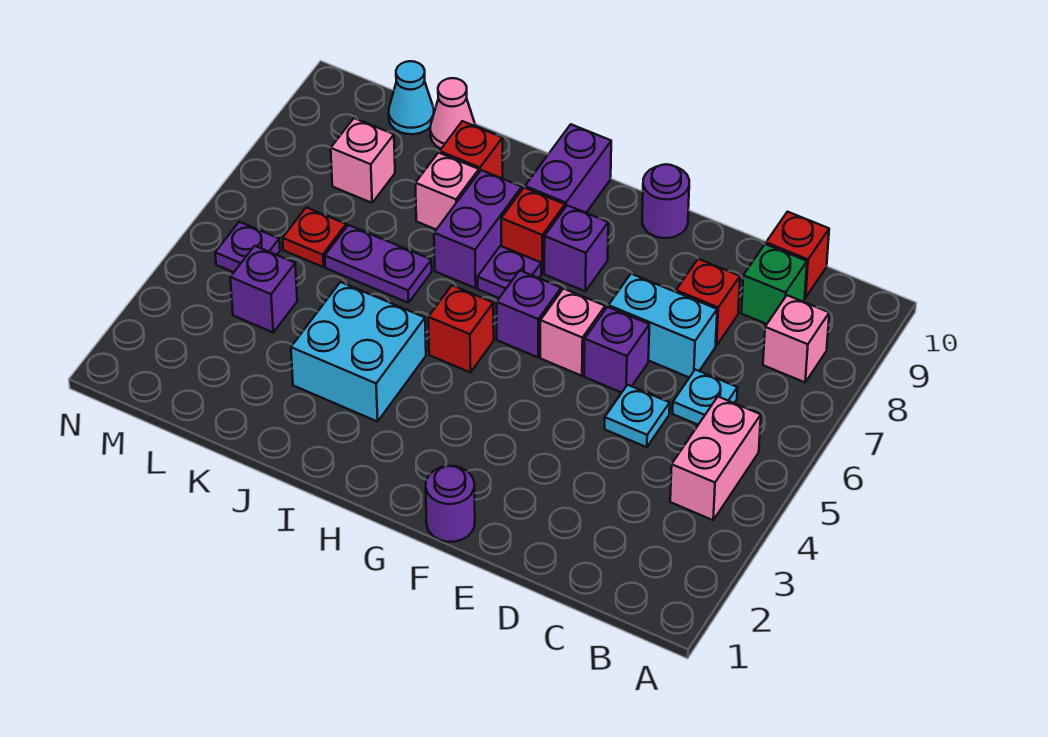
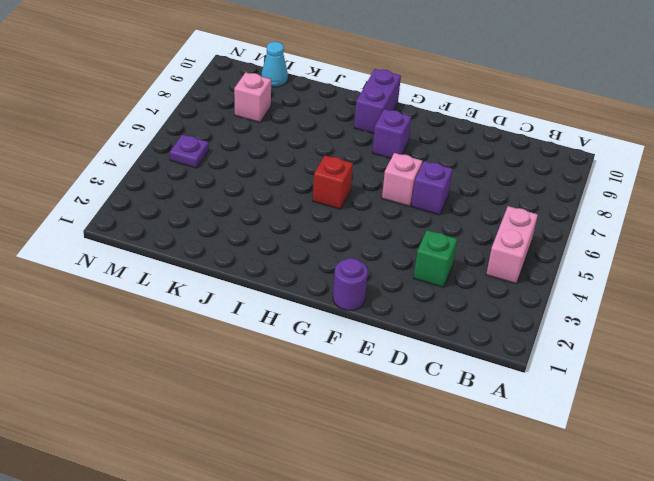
green 1x1 brick [414,230,457,287] -> green 1x1 brick moved to [741,244,807,324]
none -> pink 1x1 brick [763,295,829,382]
none -> cyan 1x1 plate [673,370,738,425]
none -> red 1x1 brick [766,212,829,298]

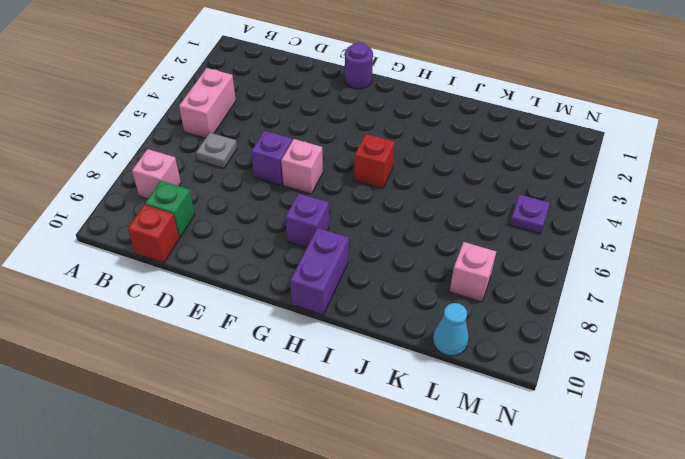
grey 1x1 plate [196,133,237,168] -> cyan 1x1 plate [673,370,738,425]
none -> cyan 1x1 plate [605,385,670,447]
none -> cyan 1x2 brick [608,274,717,377]
none -> red 1x1 brick [676,259,740,346]

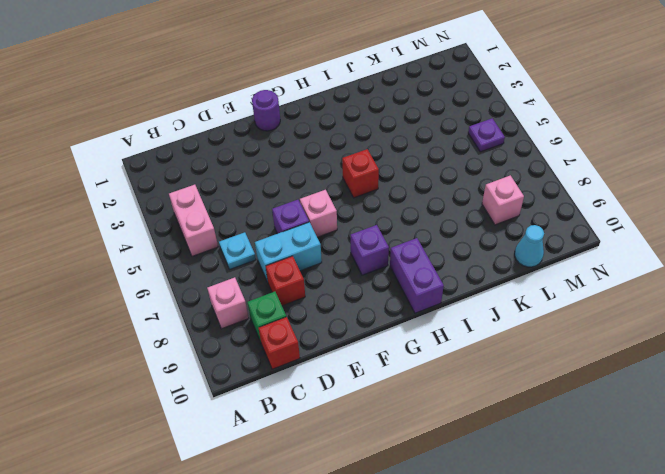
none -> cyan 1x1 plate [605,385,670,447]
none -> purple 1x1 round brick [642,164,689,238]
none -> purple 1x1 brick [497,270,561,357]

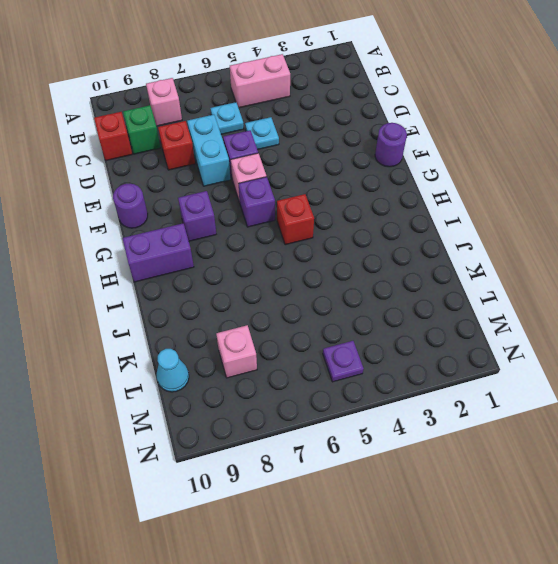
none -> purple 1x1 plate [478,246,541,298]
none -> red 1x1 brick [501,188,565,273]
none -> cyan 2x2 brick [291,282,426,422]

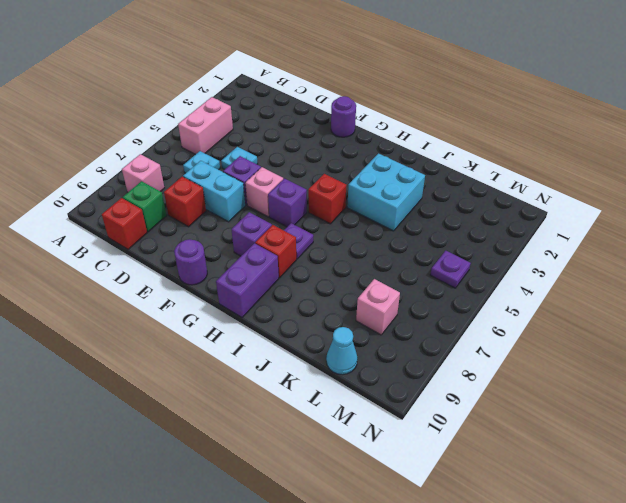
none -> purple 1x2 brick [434,170,522,288]
none -> purple 1x2 plate [325,225,432,303]
none -> pink 1x1 brick [415,153,479,229]

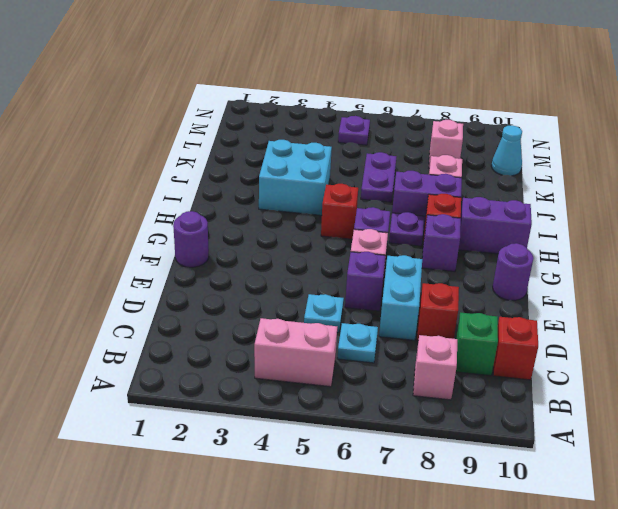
none -> red 1x1 brick [440,121,503,178]
none -> pink 1x1 cone [430,78,476,149]
none -> purple 1x1 brick [230,246,297,332]

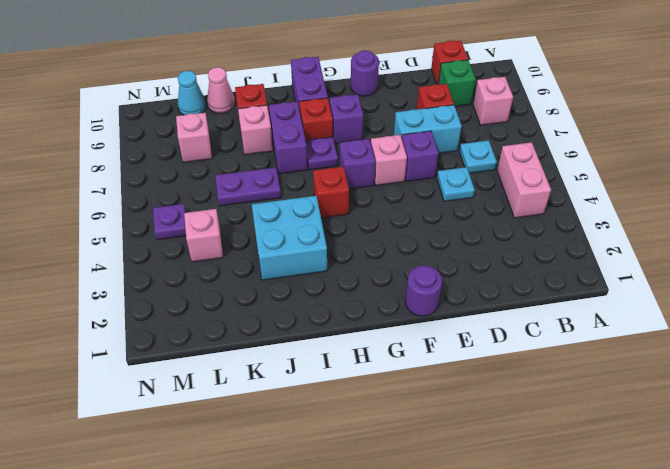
pink 1x1 brick [184,209,223,262] -> purple 1x1 brick [230,246,297,332]
none -> red 1x1 plate [283,207,346,267]

